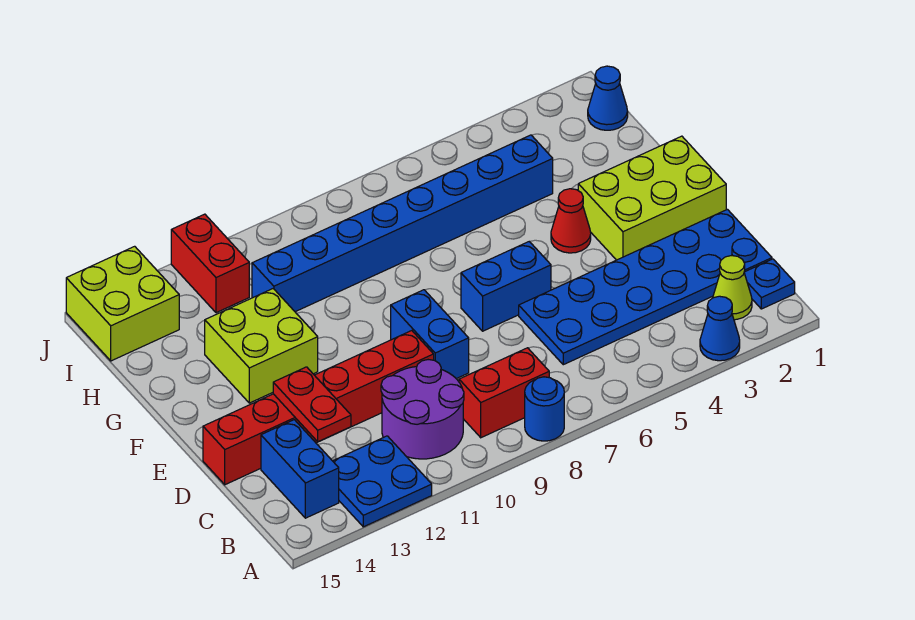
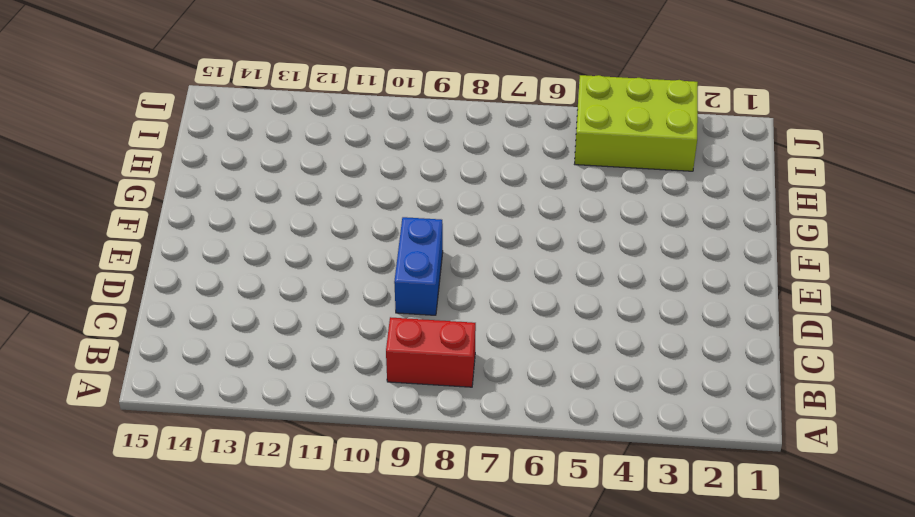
lime 2x3 brick [575,75,698,171] -> lime 2x3 brick moved to [578,136,726,260]
none -> blue 1x1 cone [700,296,740,361]
none -> blue 1x1 round brick [525,377,564,441]
none -> blue 2x2 plate [333,436,432,527]

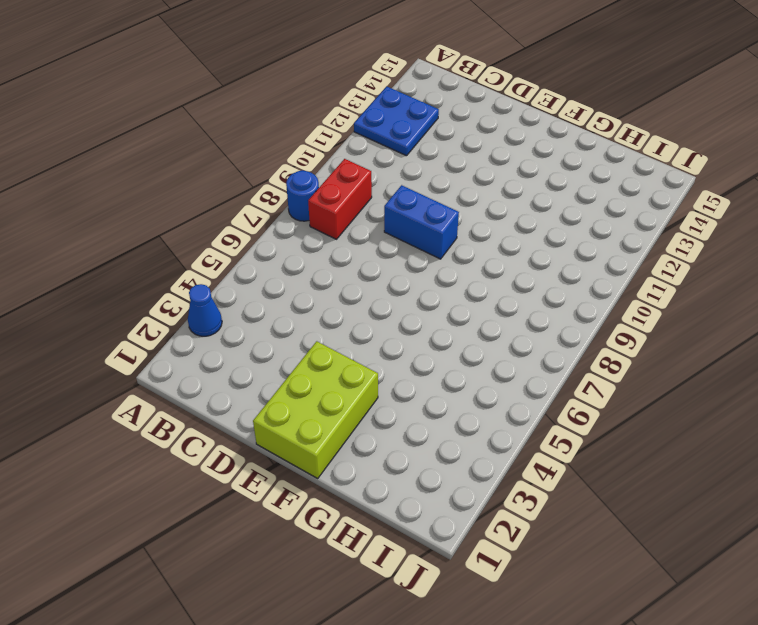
none -> blue 1x1 plate [744,259,795,309]
none -> lime 1x1 cone [713,256,752,320]
none -> purple 2x2 round brick [381,360,464,459]

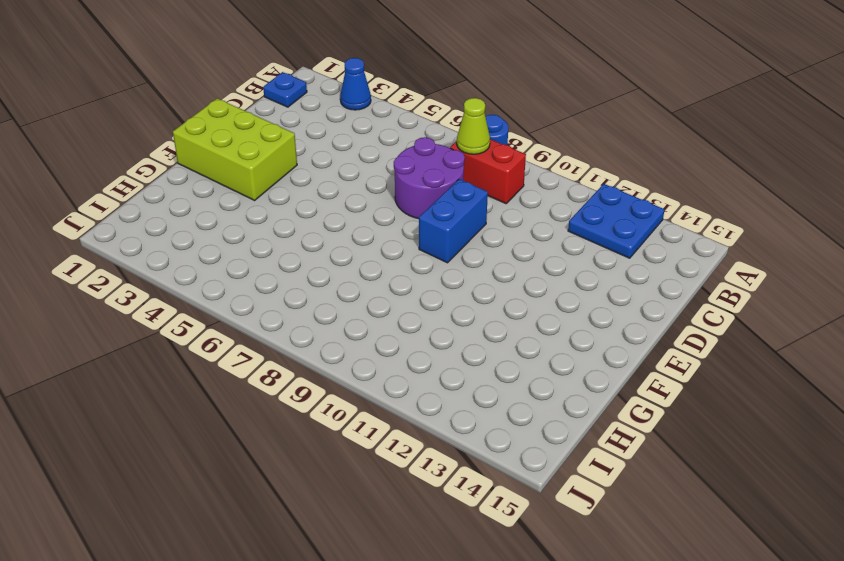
lime 1x1 cone [457,98,490,154] -> lime 1x1 cone moved to [713,256,752,320]
purple 2x2 round brick [394,137,465,219] -> purple 2x2 round brick moved to [381,360,464,459]
none -> blue 1x2 brick [261,420,339,518]
none -> blue 2x6 plate [519,209,772,365]
none -> red 1x6 brick [203,331,434,485]

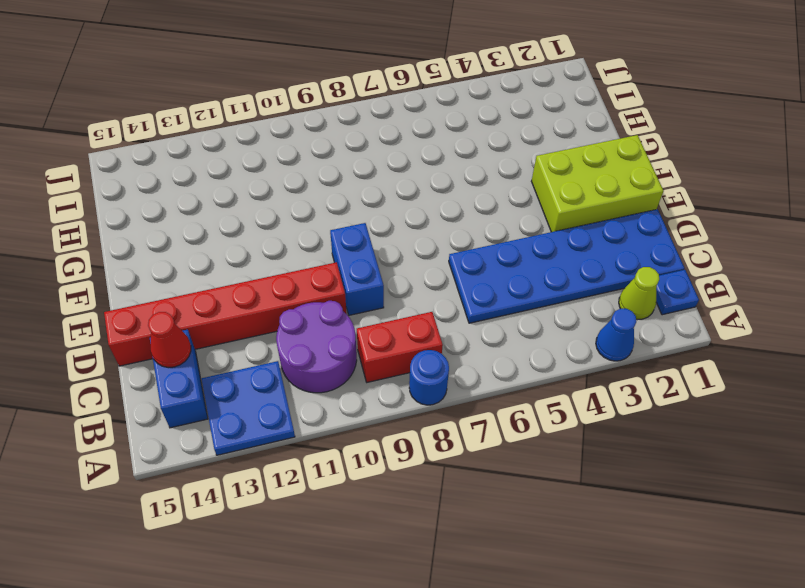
red 1x1 cone [148,312,191,368] -> red 1x1 cone moved to [551,189,591,253]
none -> blue 1x2 brick [461,241,551,331]
none -> lime 2x2 brick [205,289,318,403]
none -> blue 1x8 brick [252,135,553,312]

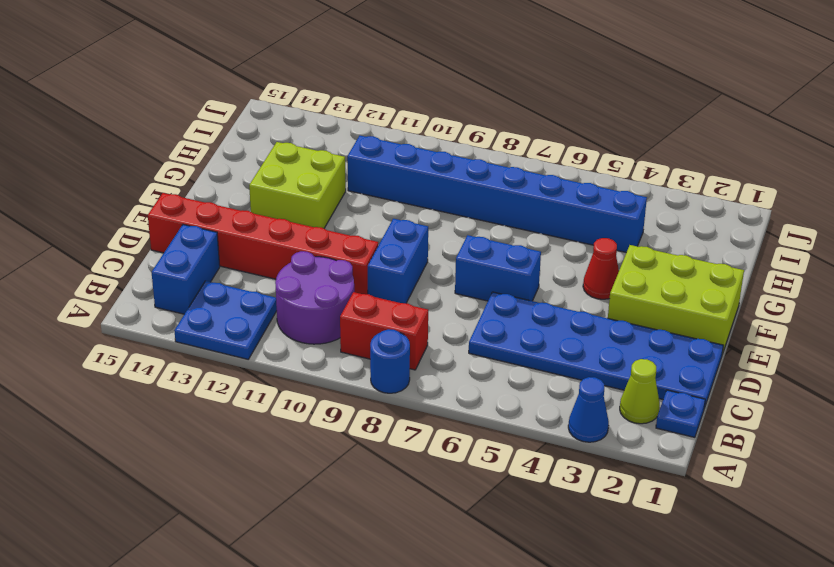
none -> blue 1x1 cone [588,66,628,130]
none -> red 1x2 brick [171,214,249,313]
none -> lime 2x2 brick [66,246,179,361]

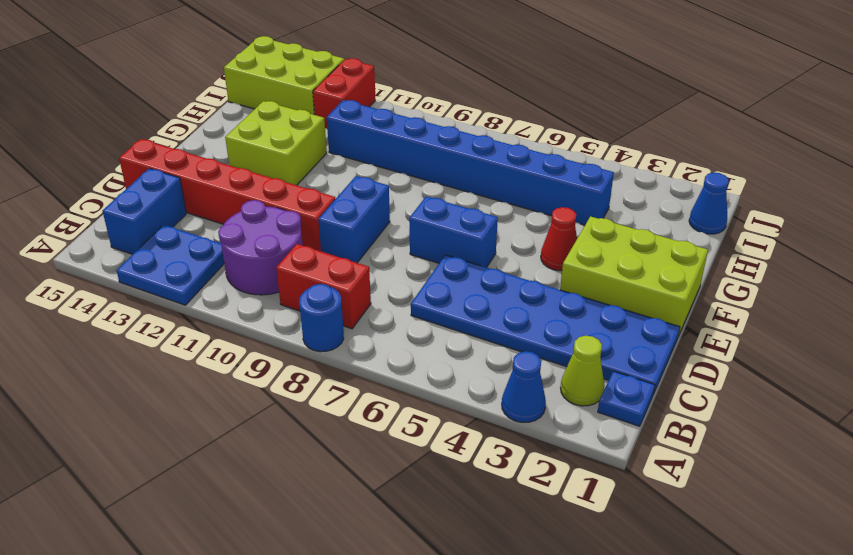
lime 2x3 brick [224,36,344,115] -> lime 2x2 brick [66,246,179,361]
none -> red 1x2 plate [273,367,351,442]

